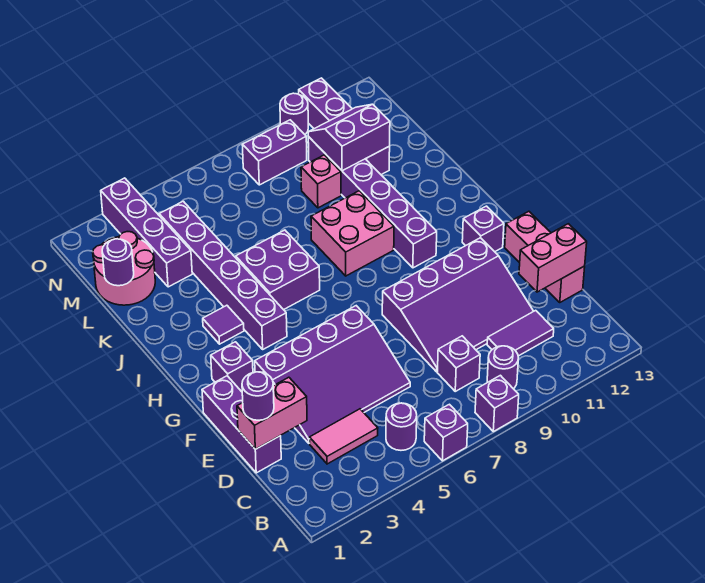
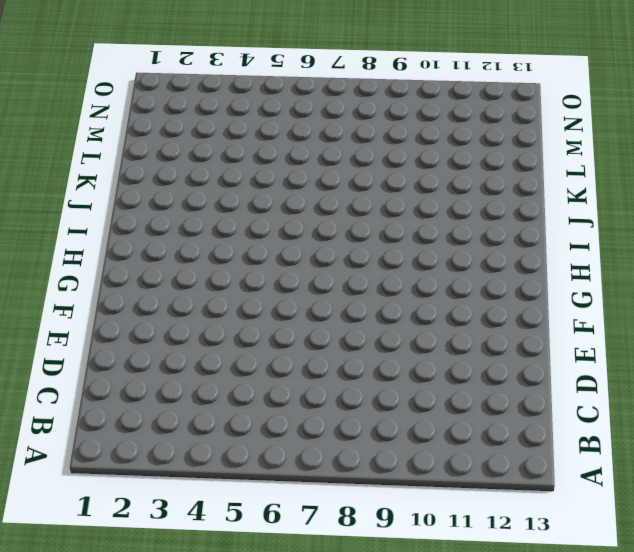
none -> purple 1x1 brick [424,404,468,461]
none -> purple 1x1 brick [475,375,519,432]
none -> purple 1x1 round brick [386,403,417,450]

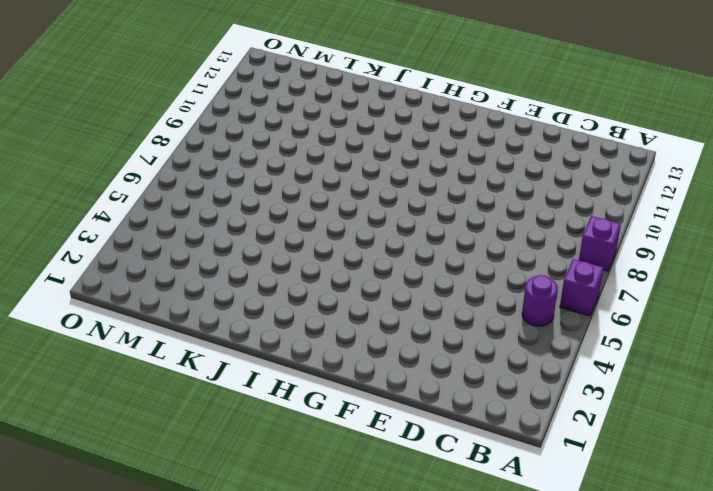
none -> purple 1x1 round brick [487,346,519,389]
none -> pink 1x2 tile [310,409,378,464]
none -> purple 1x1 brick [437,336,480,391]

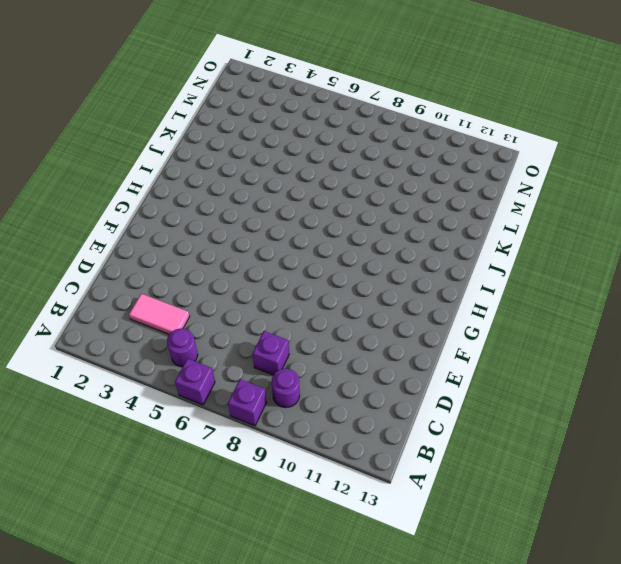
none -> purple 1x2 tile [487,310,554,356]
none -> purple 1x3 brick [202,376,281,473]
none -> purple 3x4 slope [255,306,410,443]

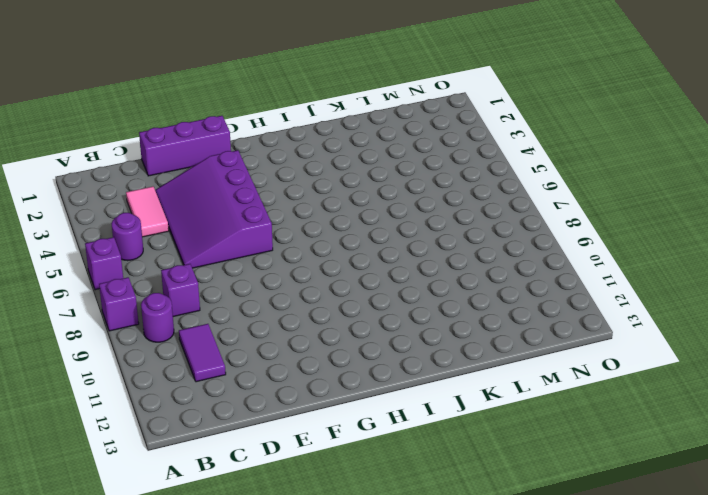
none -> purple 3x4 slope [382,238,534,372]
none -> pink 1x3 brick [505,211,585,302]
none -> purple 1x1 brick [211,342,253,391]

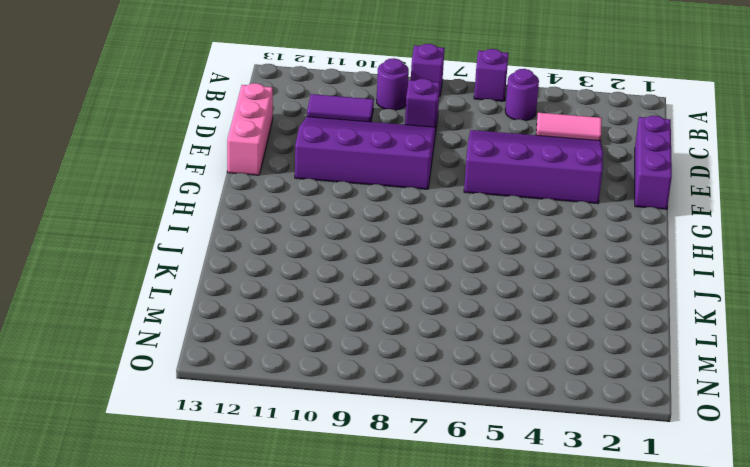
none -> purple 1x1 brick [211,342,253,391]
none -> purple 1x1 brick [462,206,504,252]
none -> purple 1x6 brick [159,201,287,349]

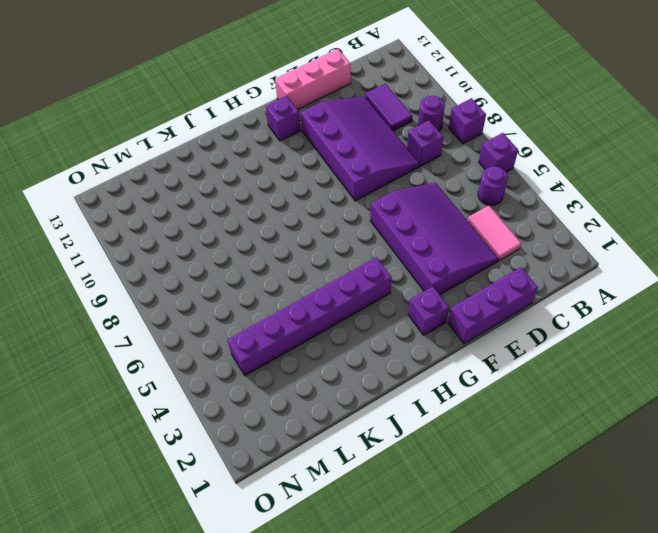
none -> purple 1x6 brick [308,137,437,268]
none -> purple 1x1 tile [203,305,244,344]
none -> purple 2x2 brick [236,230,320,310]

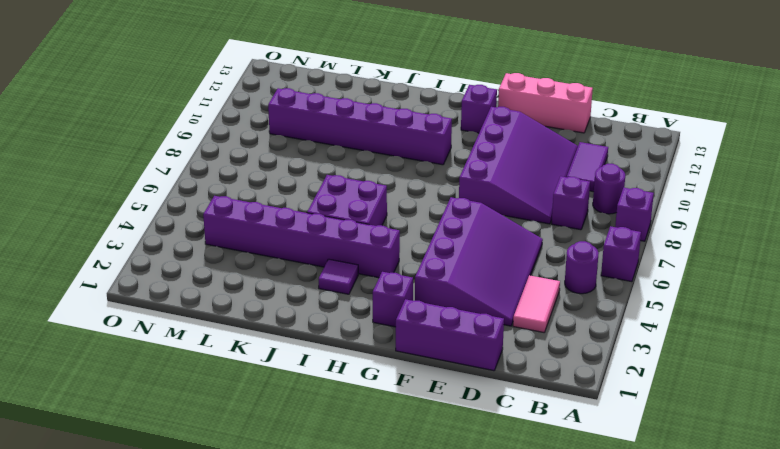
none -> pink 2x2 brick [311,191,394,276]
none -> pink 2x2 round brick [93,232,155,305]
none -> purple 1x4 brick [101,178,192,287]

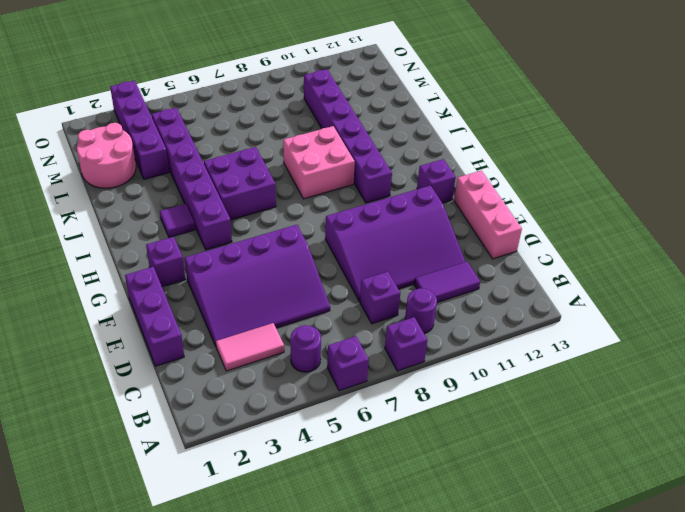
none -> pink 1x1 brick [301,155,341,208]
none -> purple 1x4 brick [299,78,390,175]
none -> purple 1x2 brick [242,120,307,185]

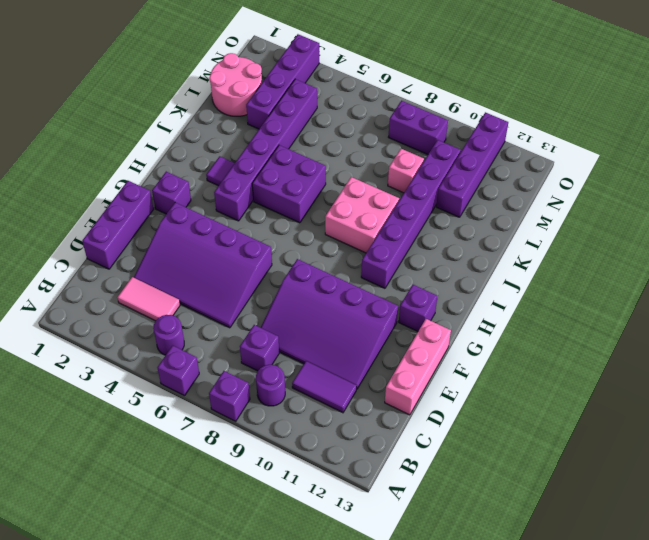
none -> purple 1x1 round brick [280,93,308,134]
none -> pink 1x2 brick [237,377,307,449]
none -> pink 1x2 brick [519,224,587,292]

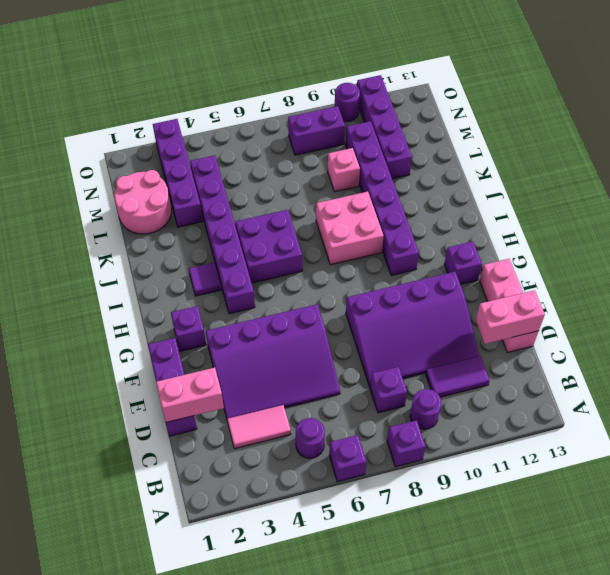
none -> purple 1x1 round brick [102,239,134,286]
none -> purple 2x2 slope [308,104,390,171]
none -> purple 1x1 round brick [242,372,274,420]

